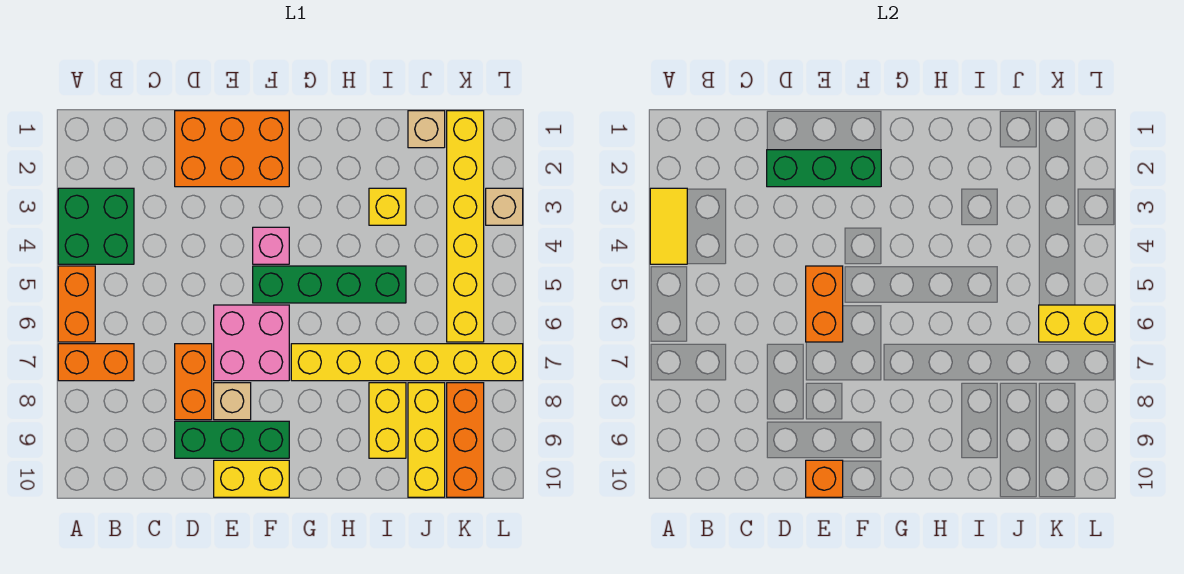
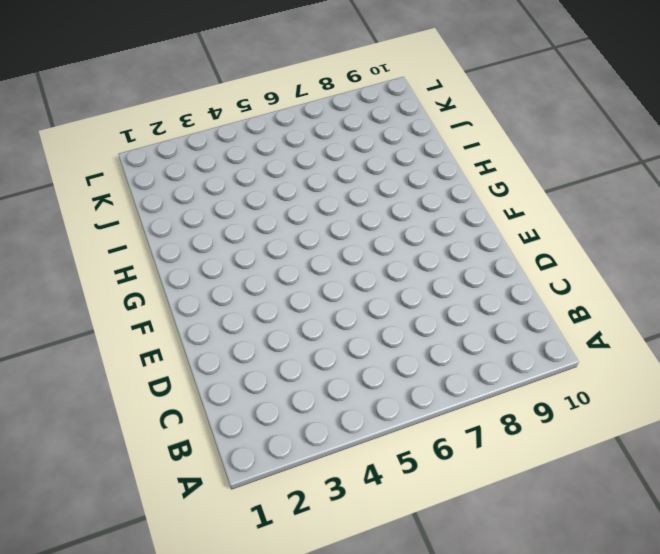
none -> green 2x2 brick [58,188,134,264]
none -> orange 1x2 brick [58,266,95,342]
none -> orange 1x2 brick [58,344,134,381]

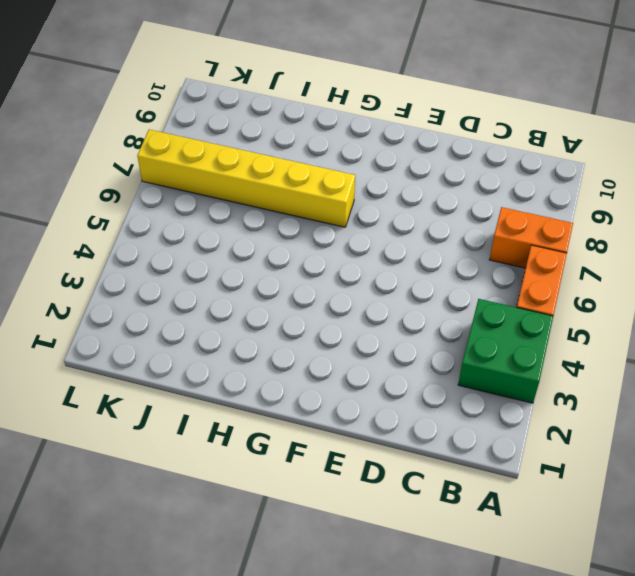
none -> orange 2x3 brick [175,111,289,187]
none -> orange 1x2 brick [175,344,212,420]
none -> green 1x3 brick [175,421,289,458]

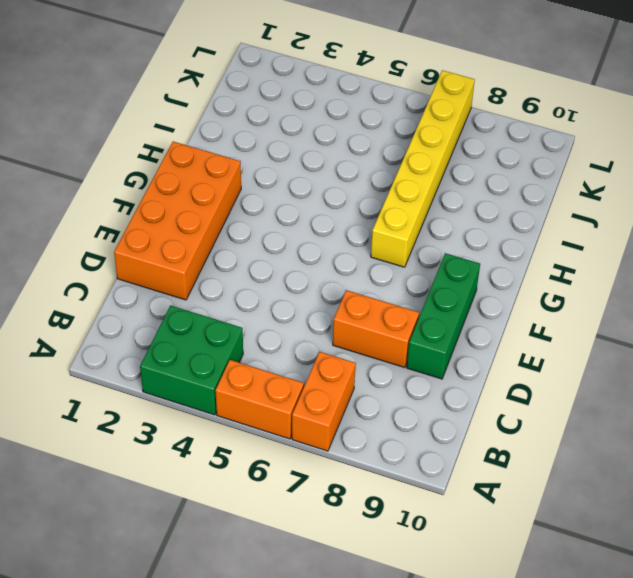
orange 2x4 brick [114,142,241,300] -> orange 2x3 brick [175,111,289,187]
none -> pink 2x2 brick [214,305,289,381]
none -> tan 1x1 brick [214,383,251,420]
none -> yellow 1x2 brick [214,460,289,497]

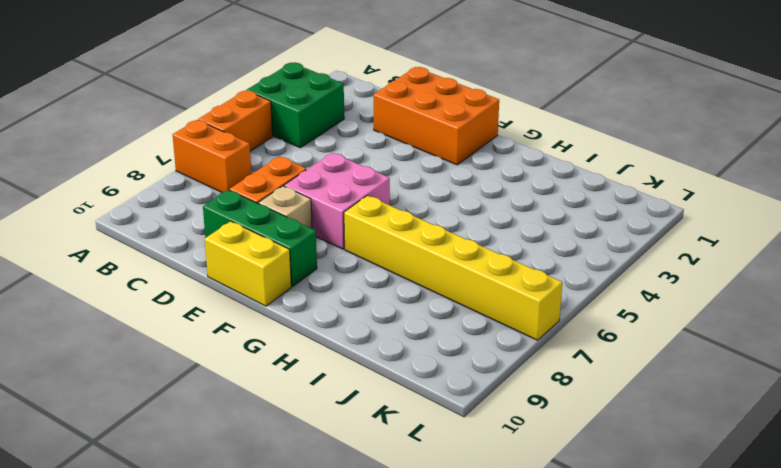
none -> pink 1x1 brick [253,227,289,264]
none -> green 1x4 brick [253,266,406,303]
none -> yellow 1x1 brick [369,188,406,225]

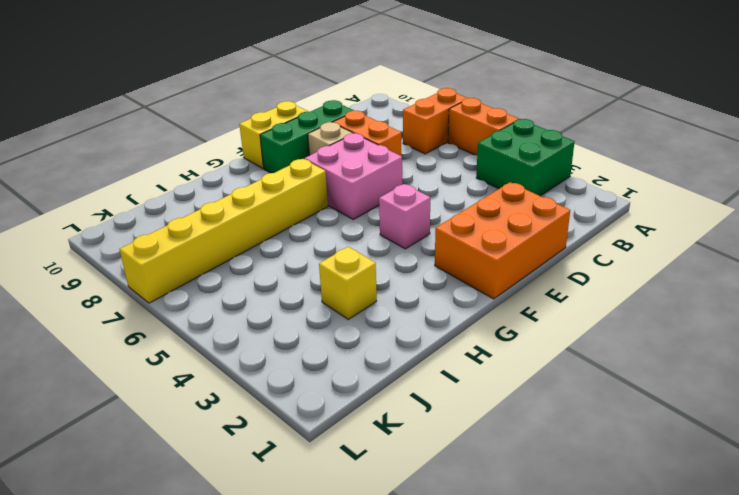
none -> green 1x4 brick [253,266,406,303]
none -> yellow 1x2 brick [369,383,406,458]
none -> tan 1x1 brick [408,111,445,148]

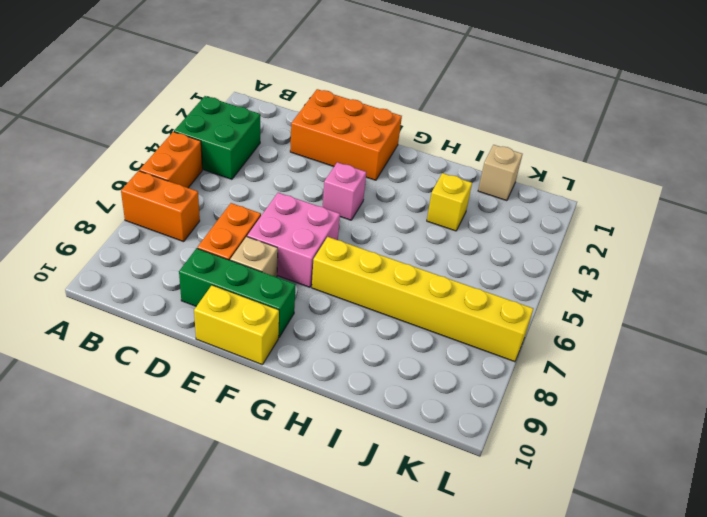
none -> green 1x4 brick [253,266,406,303]
none -> yellow 1x2 brick [369,383,406,458]
none -> yellow 1x3 brick [408,383,445,497]

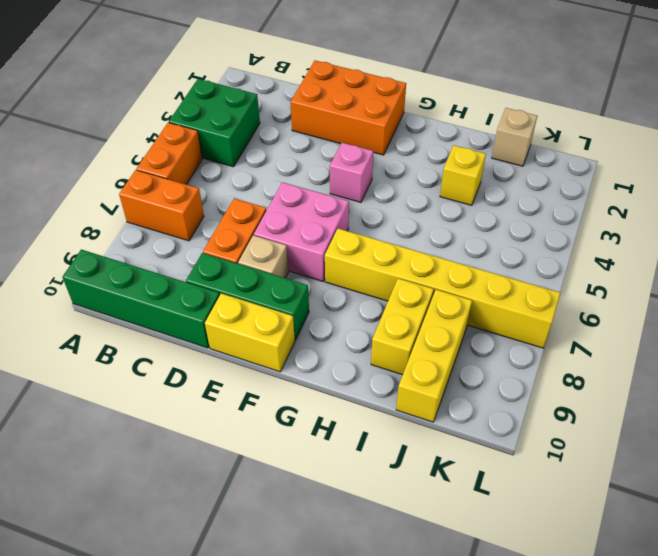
green 1x4 brick [62,250,220,348] -> green 1x4 brick moved to [253,266,406,303]
none -> yellow 1x6 brick [447,111,484,342]
none -> orange 1x3 brick [447,383,484,497]
none -> tan 1x1 brick [486,188,523,225]

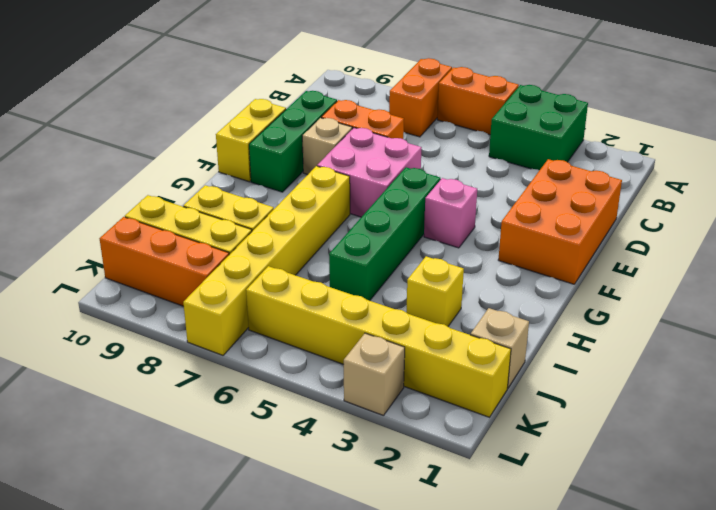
none -> yellow 1x2 tile [650,188,687,264]
none -> green 1x3 brick [767,150,881,187]
none -> orange 1x2 brick [806,266,843,342]

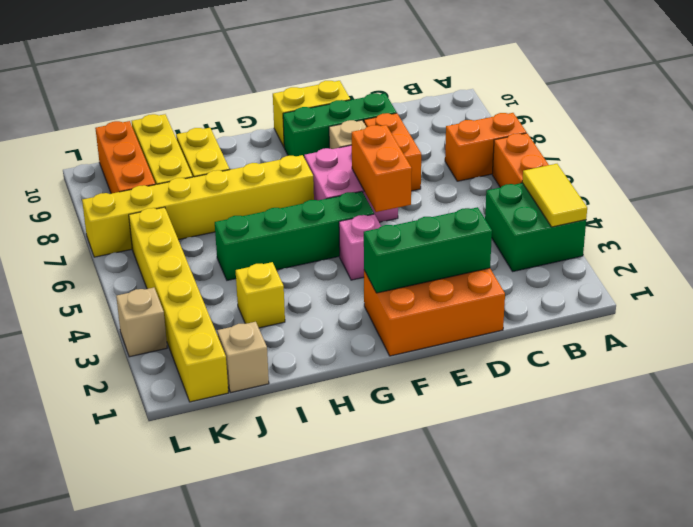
none -> orange 1x1 brick [806,460,843,497]
none -> yellow 1x2 brick [1039,305,1115,342]

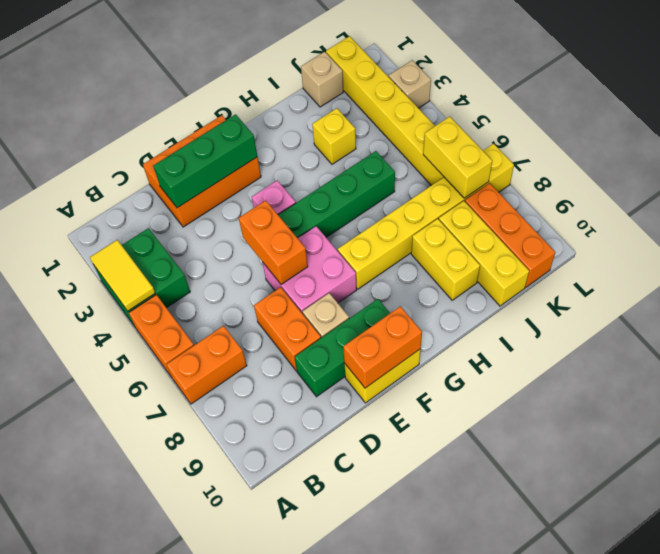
orange 1x2 brick [343,306,422,388] -> orange 1x1 brick [806,460,843,497]
yellow 1x2 brick [423,117,492,198] -> yellow 1x2 brick turned to [1039,305,1115,342]

